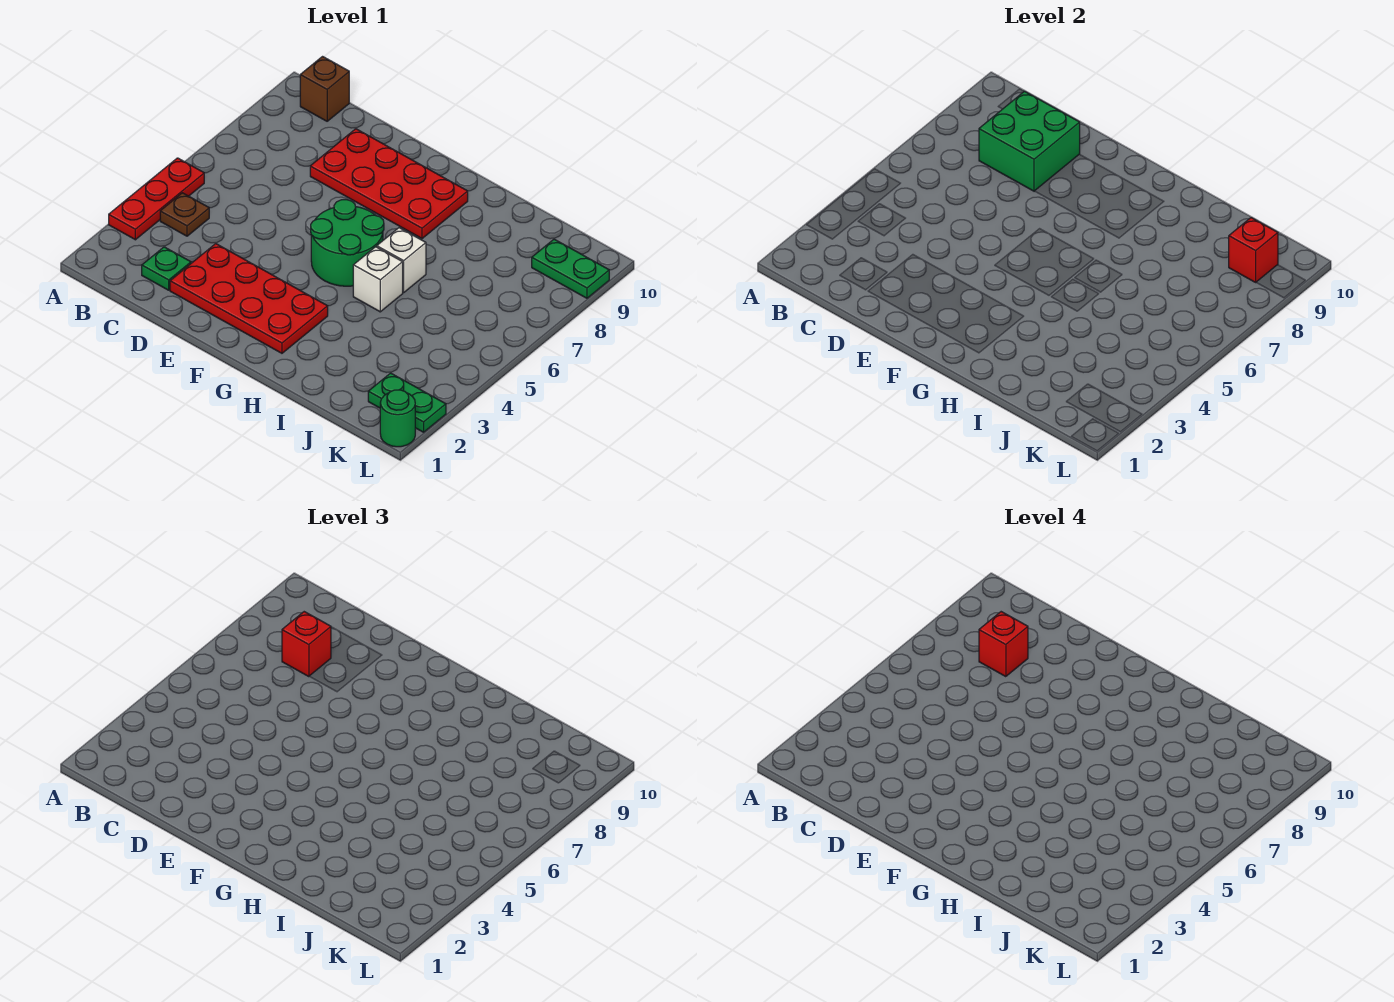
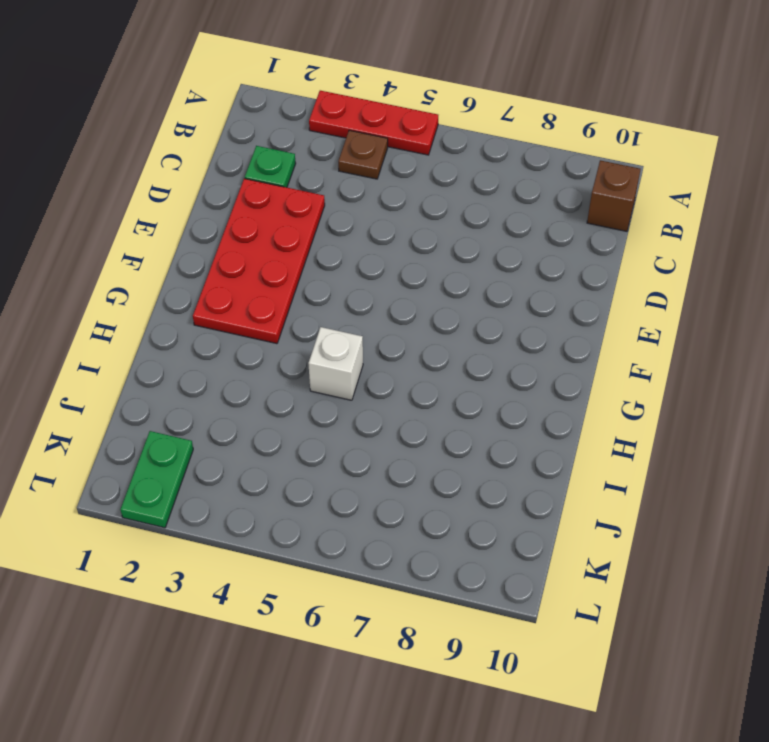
none -> red 2x4 plate [310,129,468,239]
none -> green 2x2 round brick [311,200,384,286]
none -> white 1x1 brick [377,228,426,293]

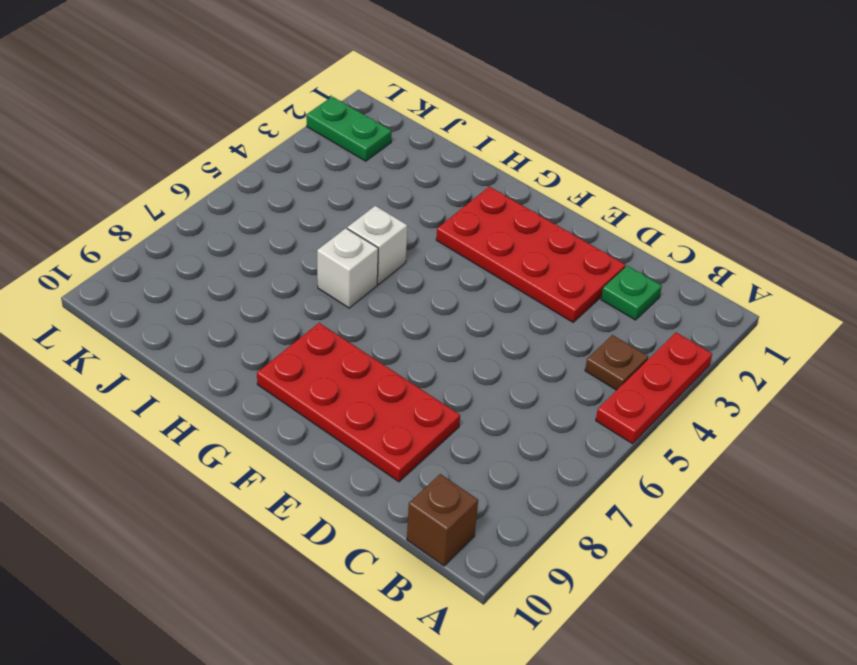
none -> green 2x2 round brick [311,200,384,286]
none -> green 1x2 plate [532,239,609,298]
none -> green 1x1 round brick [380,390,415,447]

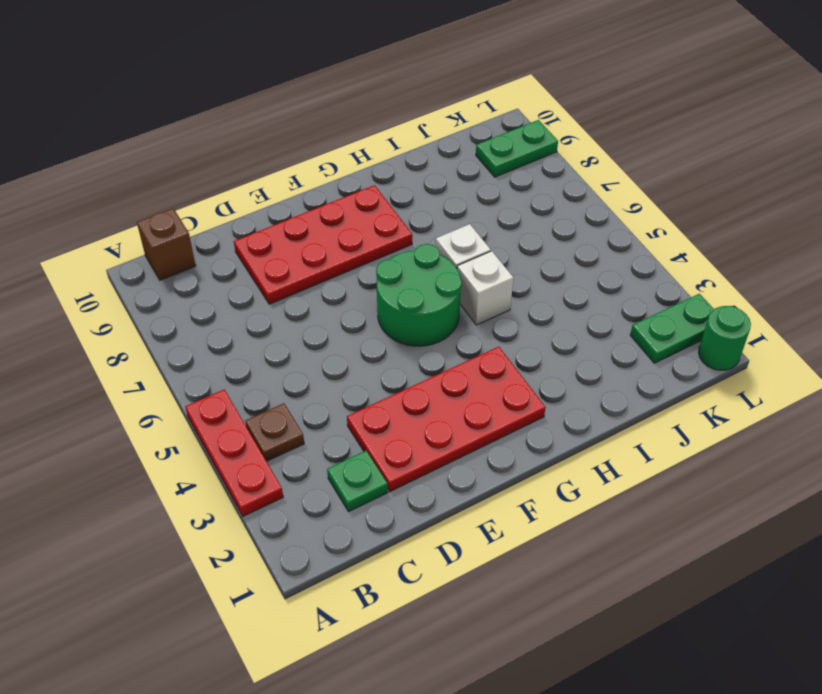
none -> green 2x2 brick [979,91,1080,191]
none -> red 1x1 brick [1229,218,1278,282]
none -> red 1x1 brick [282,612,331,677]

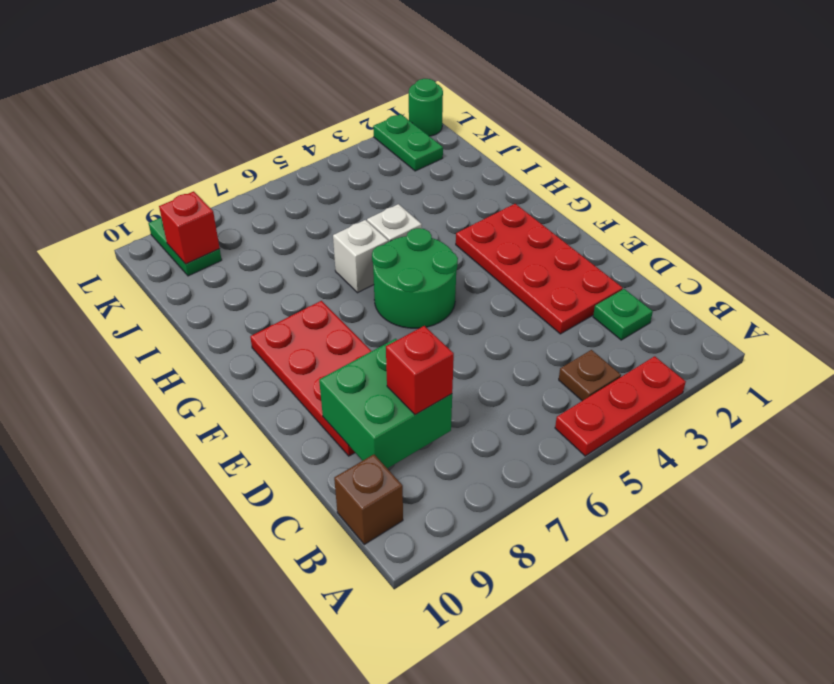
none -> red 1x1 brick [979,612,1028,677]

